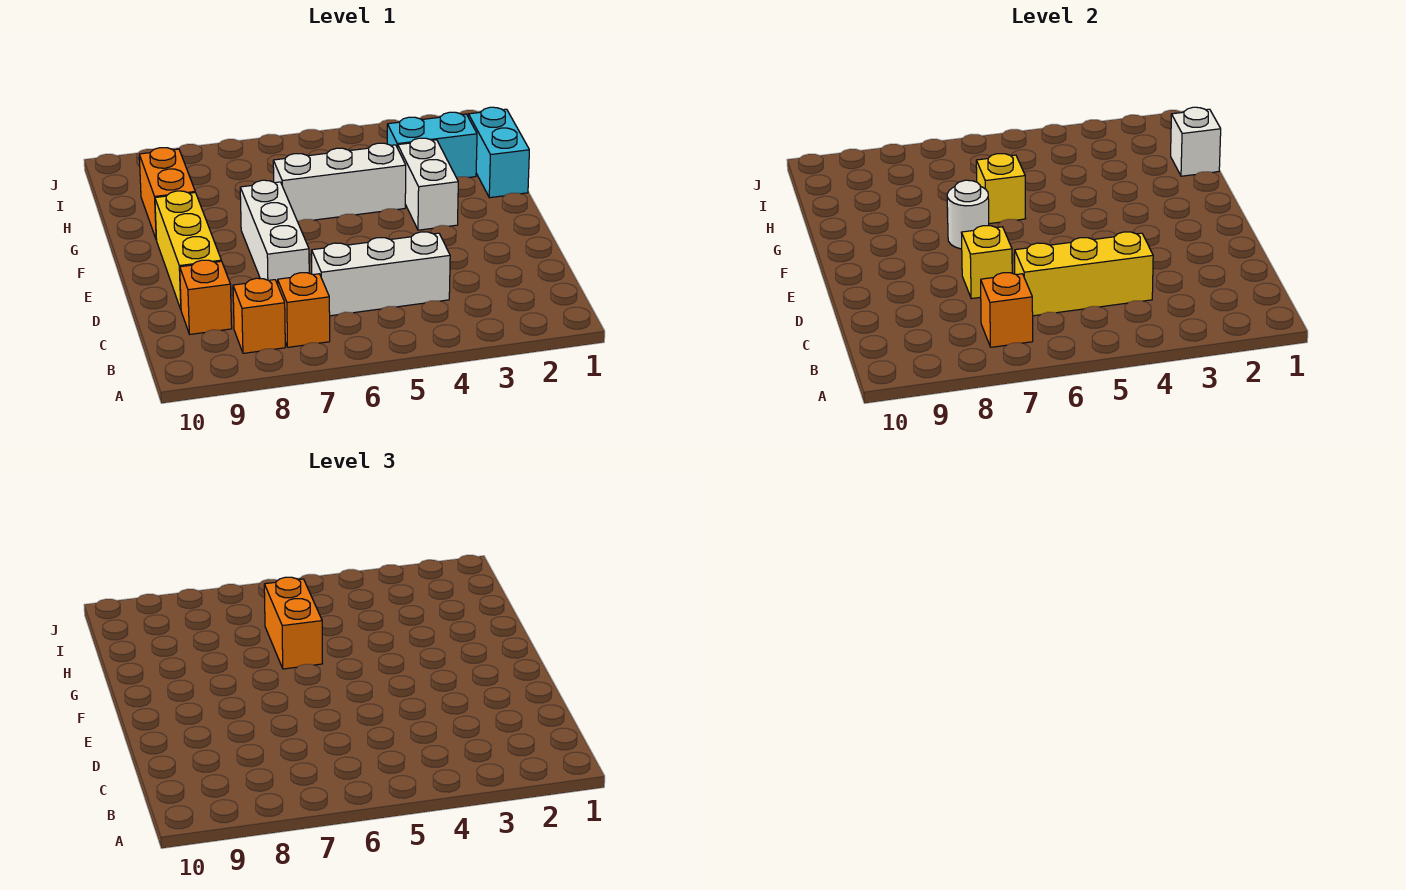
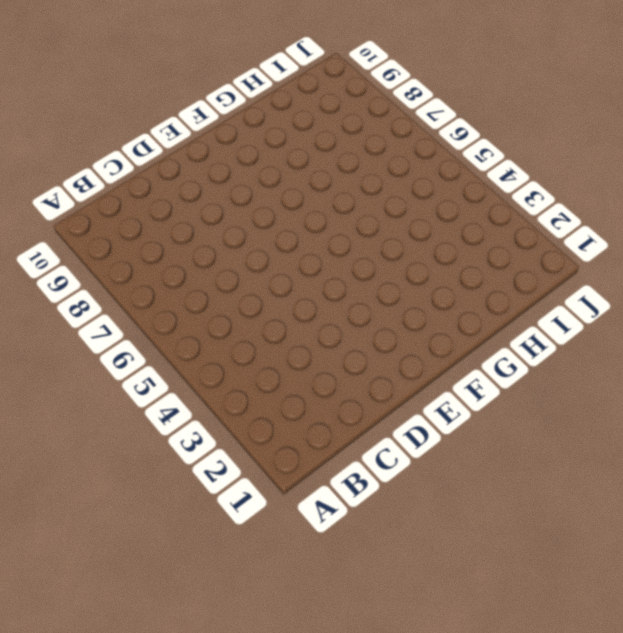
none -> orange 1x1 brick [278,273,330,347]
none -> orange 1x1 brick [233,278,285,353]
none -> white 1x3 brick [312,232,450,316]

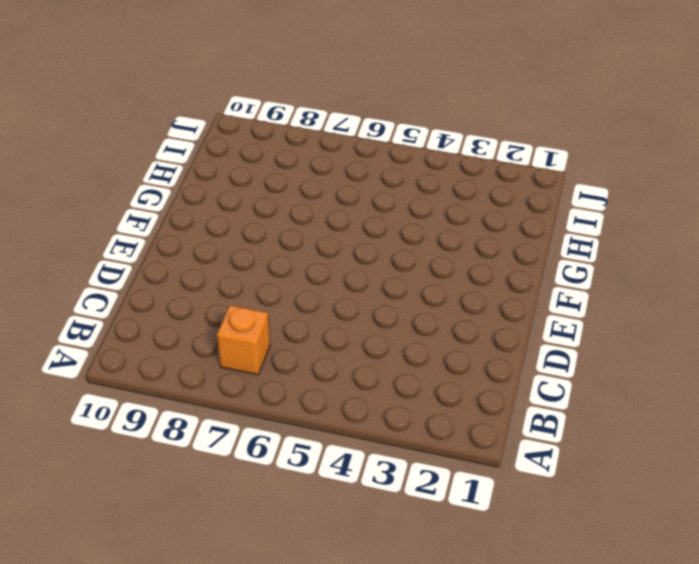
none -> orange 1x1 brick [233,278,285,353]
none -> white 1x3 brick [312,232,450,316]
none -> orange 1x1 brick [180,260,232,334]

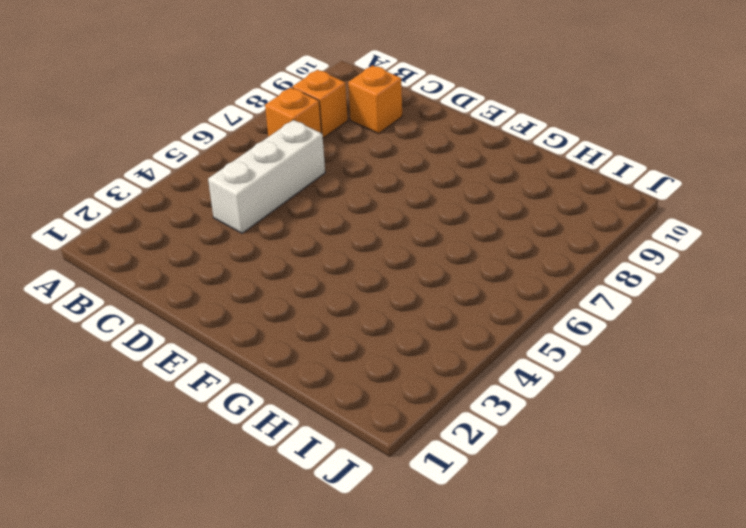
none -> white 1x3 brick [240,180,309,284]
none -> yellow 1x3 brick [155,191,221,309]
none -> white 1x2 brick [398,138,458,230]

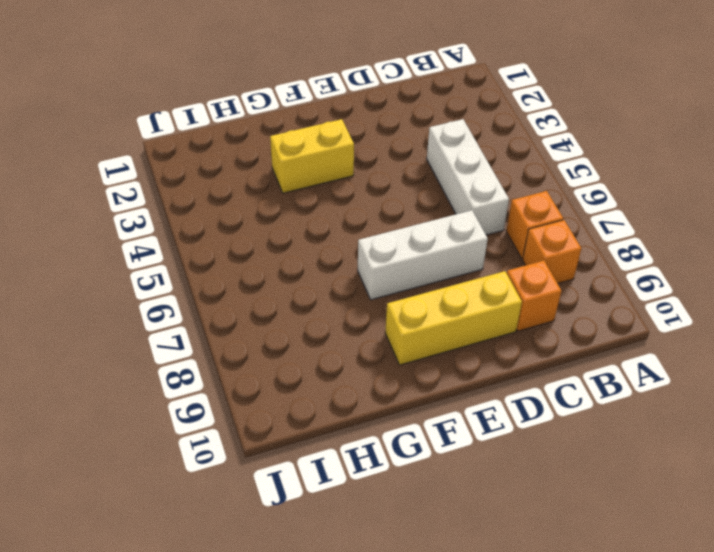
yellow 1x2 brick [270,119,354,193] -> white 1x2 brick [398,138,458,230]
none -> cyan 1x2 brick [468,107,529,198]
none -> white 1x3 brick [273,143,406,222]
none -> orange 1x2 brick [139,148,195,240]

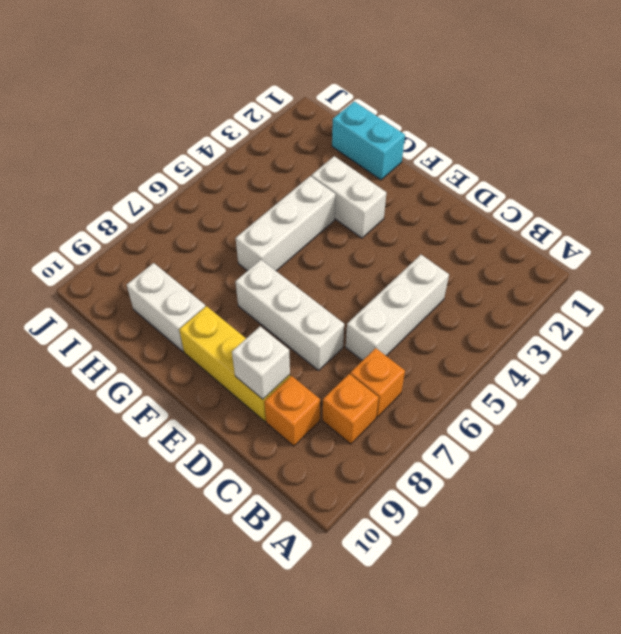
white 1x1 brick [232,326,290,399] -> white 1x1 brick moved to [1171,107,1221,176]
white 1x2 brick [127,263,205,351] -> orange 1x2 brick [139,148,195,240]
none -> cyan 1x2 brick [387,112,477,177]
none -> orange 1x1 brick [981,273,1033,347]
none -> yellow 1x3 brick [1015,232,1153,316]

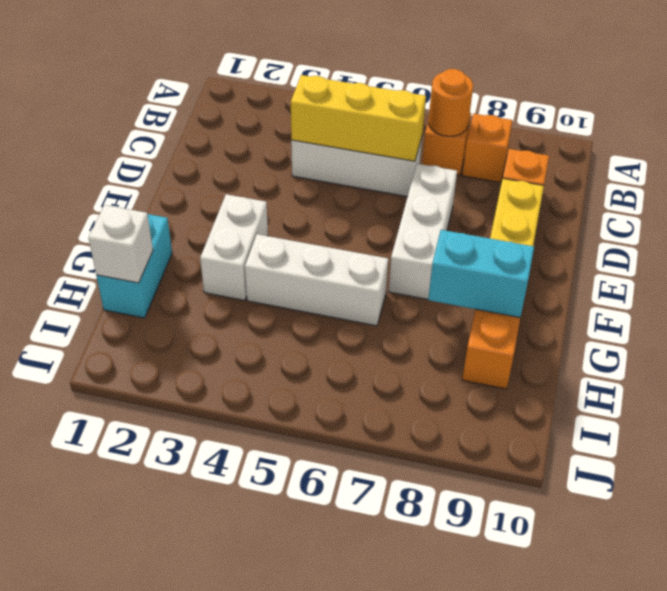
orange 1x1 round brick [429,69,473,136] -> orange 1x1 brick [981,273,1033,347]
cyan 1x2 brick [428,230,534,318] -> cyan 1x2 brick moved to [387,112,477,177]
none -> yellow 1x1 brick [961,226,1012,299]
none -> white 1x1 round brick [947,180,989,249]
none -> yellow 1x1 brick [976,154,1026,224]

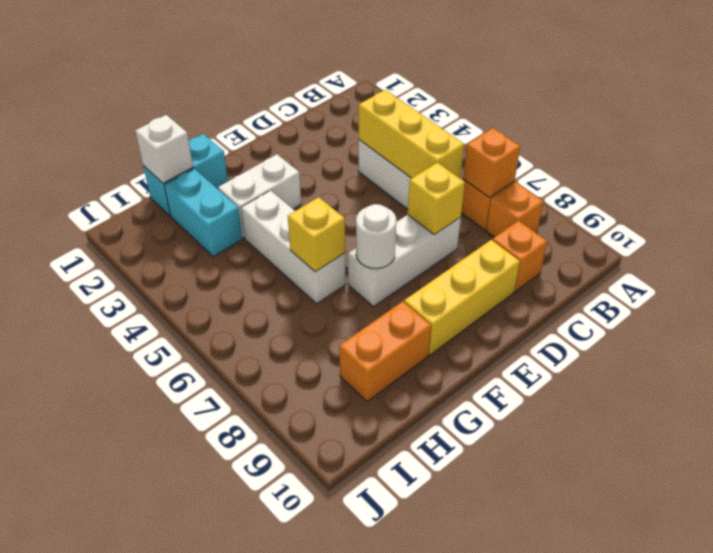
none -> orange 1x2 brick [264,577,323,669]

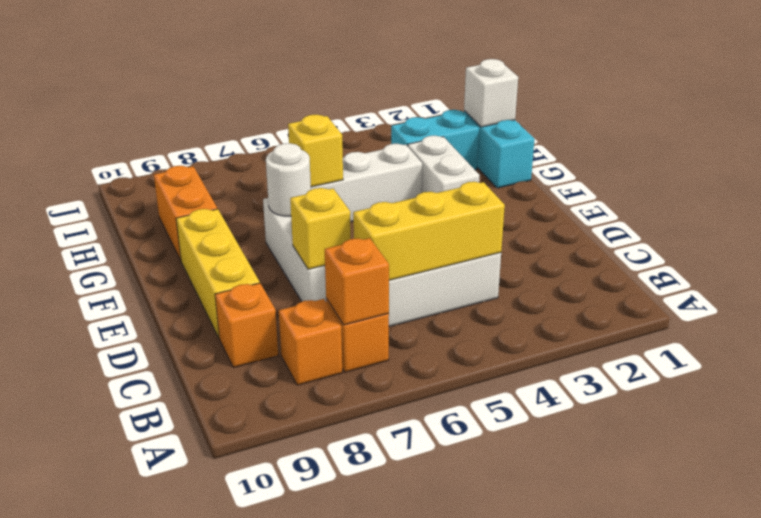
none -> orange 1x2 brick [264,577,323,669]

